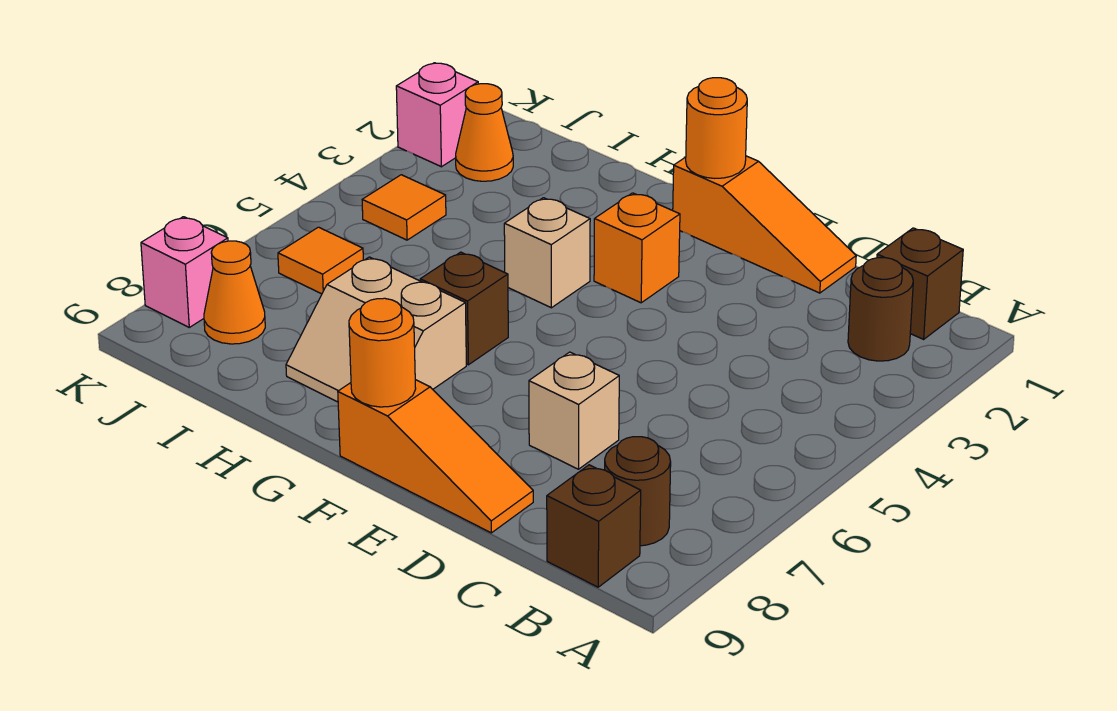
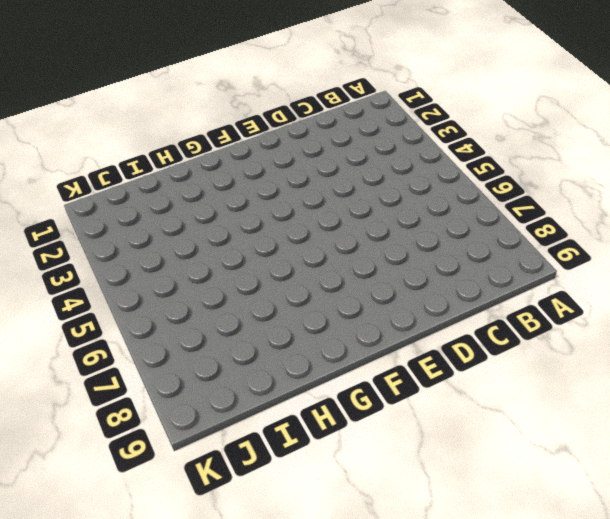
none -> brown 1x1 brick [877,228,963,339]
none -> brown 1x1 round brick [848,258,913,361]
none -> brown 1x1 round brick [605,437,671,546]

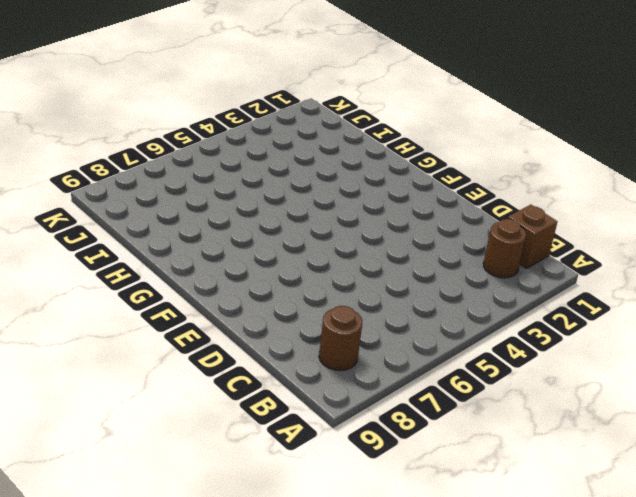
none -> brown 1x1 brick [547,465,641,587]
none -> orange 1x3 slope [673,156,856,293]
none -> tan 1x1 brick [529,352,619,469]

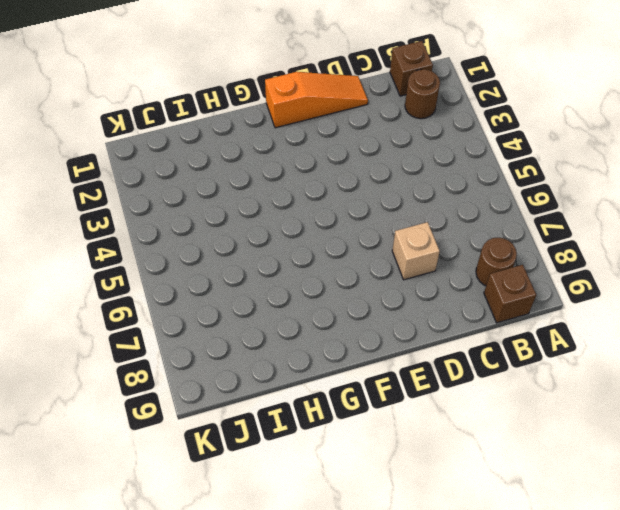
none -> orange 1x3 slope [338,380,533,533]
none -> orange 1x1 brick [594,193,680,303]
none -> tan 1x1 brick [504,198,590,308]

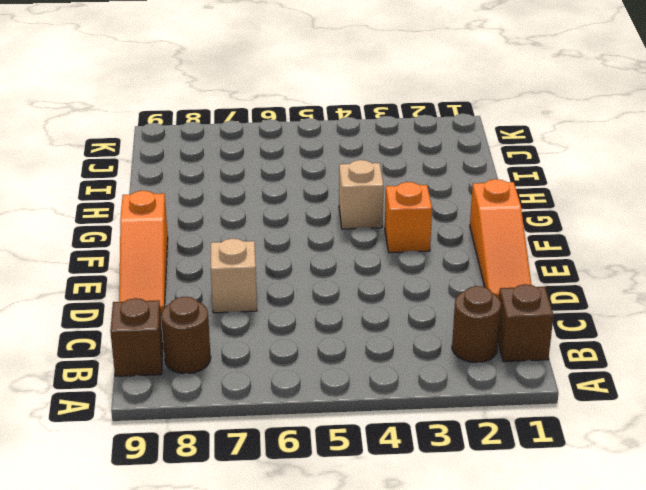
none -> brown 1x1 brick [420,252,508,365]
none -> tan 2x2 slope [286,257,466,402]
none -> orange 1x1 cone [456,84,513,181]

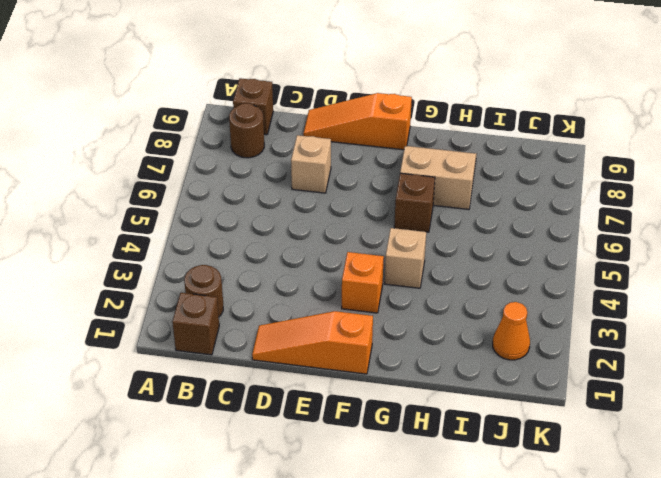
none -> orange 1x1 tile [362,175,446,240]
none -> orange 1x1 tile [278,227,363,294]
none -> orange 1x1 cone [204,241,265,344]

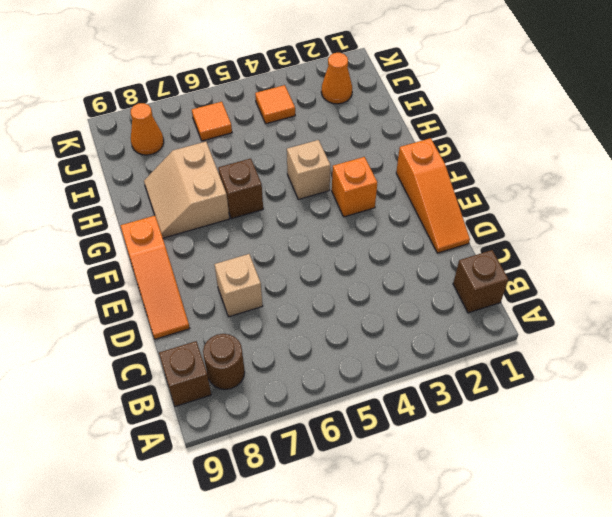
none -> brown 1x1 round brick [848,258,913,361]
none -> pink 1x1 brick [396,63,478,167]
none -> pink 1x1 brick [141,217,228,327]

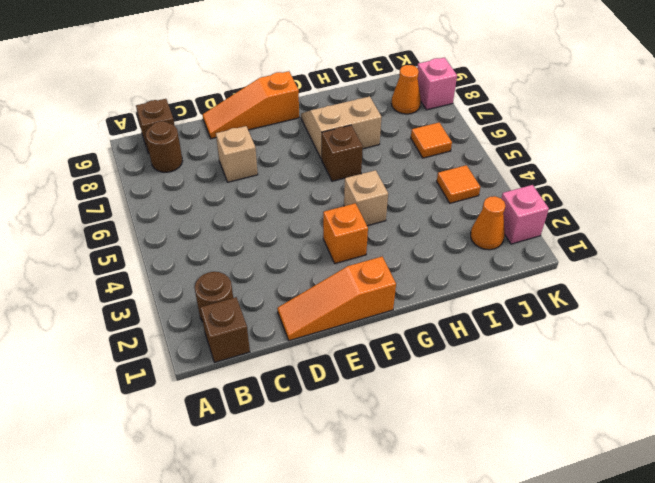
none -> orange 1x1 round brick [686,78,747,178]
none -> orange 1x1 round brick [349,298,416,407]

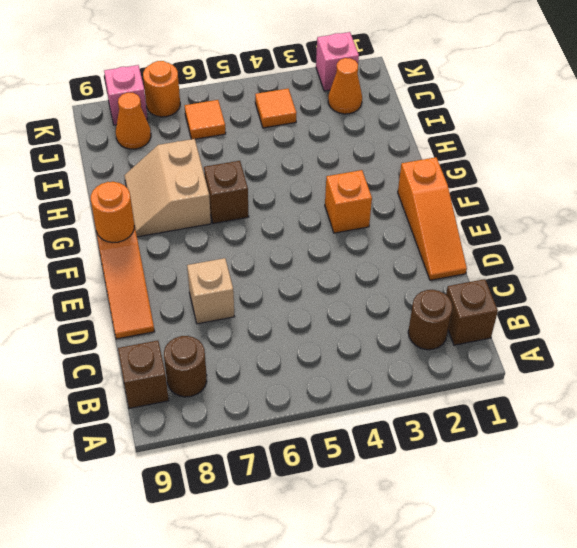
orange 1x1 round brick [143,61,180,117] -> orange 1x1 round brick moved to [686,78,747,178]
none -> tan 1x1 brick [504,198,590,308]

